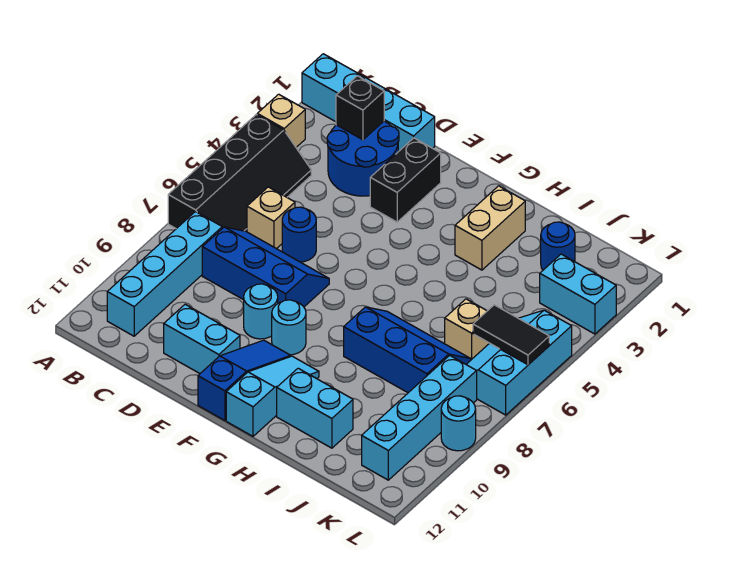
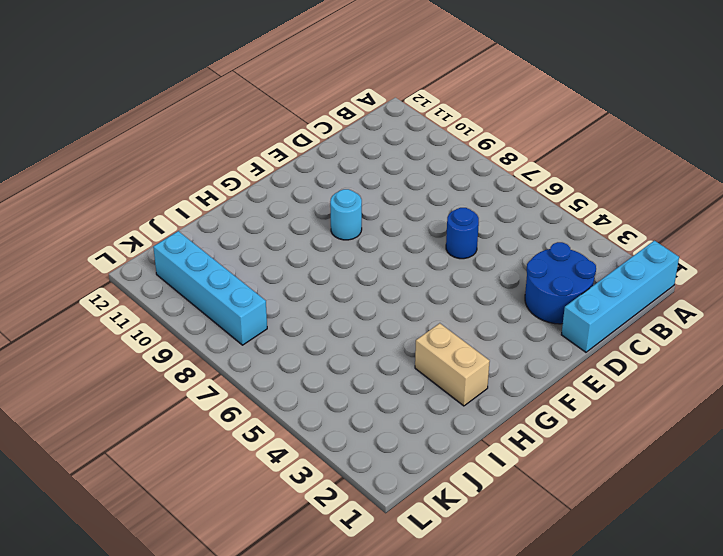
none -> tan 1x1 brick [257,94,305,147]
none -> black 2x4 slope [168,115,311,232]
none -> cyan 1x4 brick [107,212,222,336]

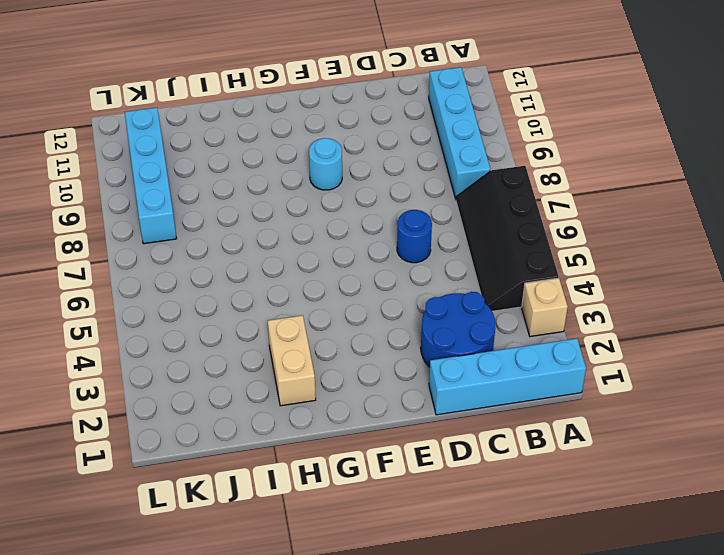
none -> tan 1x1 brick [247,187,295,249]
none -> blue 2x3 slope [202,227,329,307]
none -> cyan 1x2 brick [164,304,240,373]

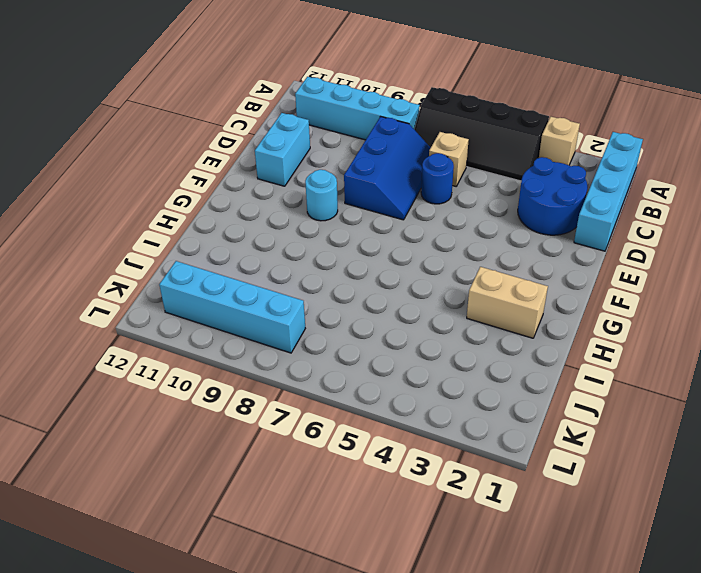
none -> black 1x2 brick [370,138,441,222]
none -> cyan 1x1 round brick [244,284,278,339]
none -> blue 1x3 slope [198,340,291,420]

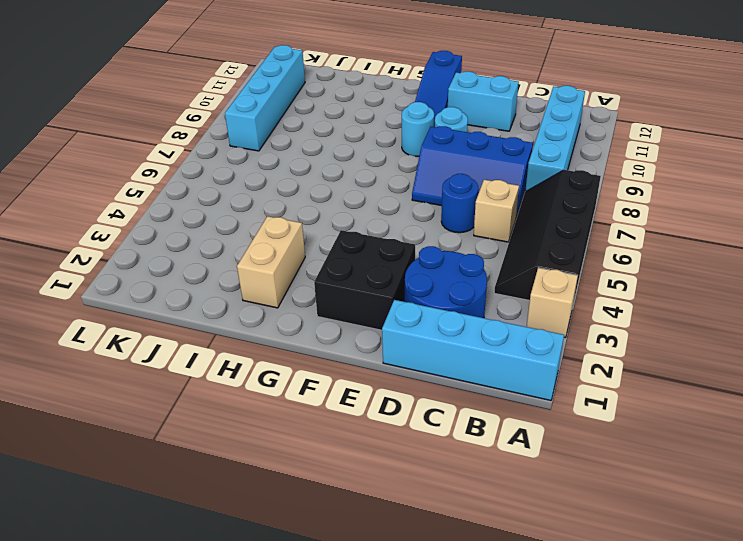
black 2x2 brick [314,230,415,330] -> black 1x2 brick [370,138,441,222]
none -> cyan 1x3 slope [226,356,319,436]
none -> blue 2x3 slope [344,307,471,393]
none -> cyan 1x2 brick [277,368,353,448]

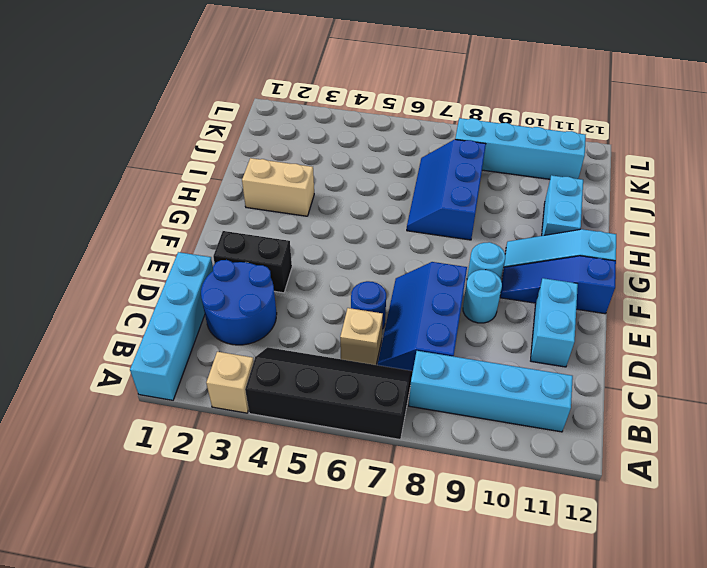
none -> blue 1x1 round brick [541,222,575,270]
none -> tan 1x1 brick [445,299,489,360]
none -> cyan 1x2 brick [540,254,616,334]

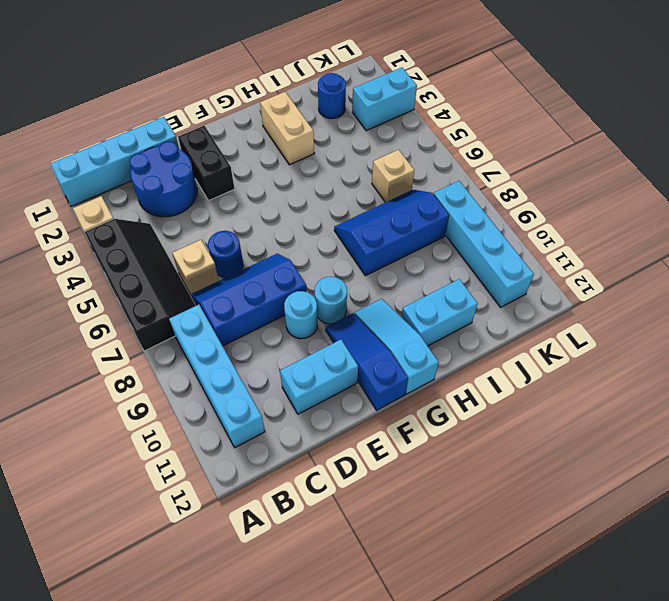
none -> cyan 2x3 slope [466,310,572,415]
none -> cyan 1x1 round brick [441,396,476,451]
none -> black 1x1 brick [336,76,384,140]

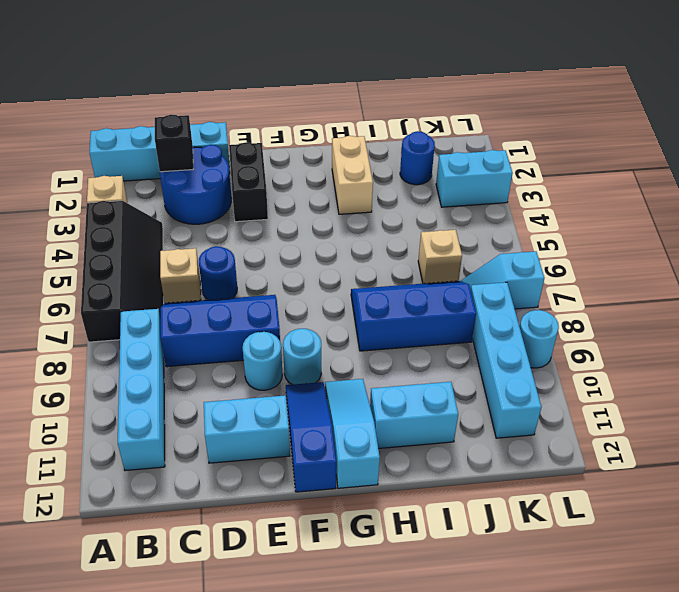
cyan 1x2 slope [461,251,544,309] -> cyan 2x3 slope [466,310,572,415]
none -> black 1x2 tile [473,305,549,365]

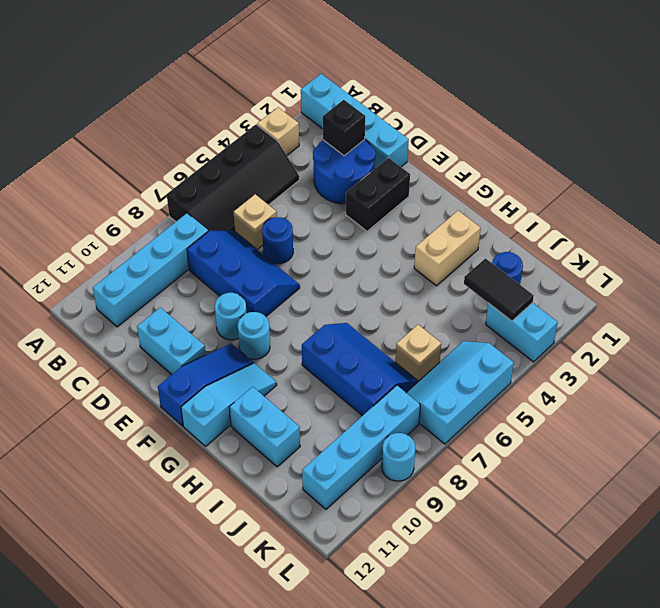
black 1x2 tile [464,258,534,321] -> black 1x2 tile moved to [473,305,549,365]

